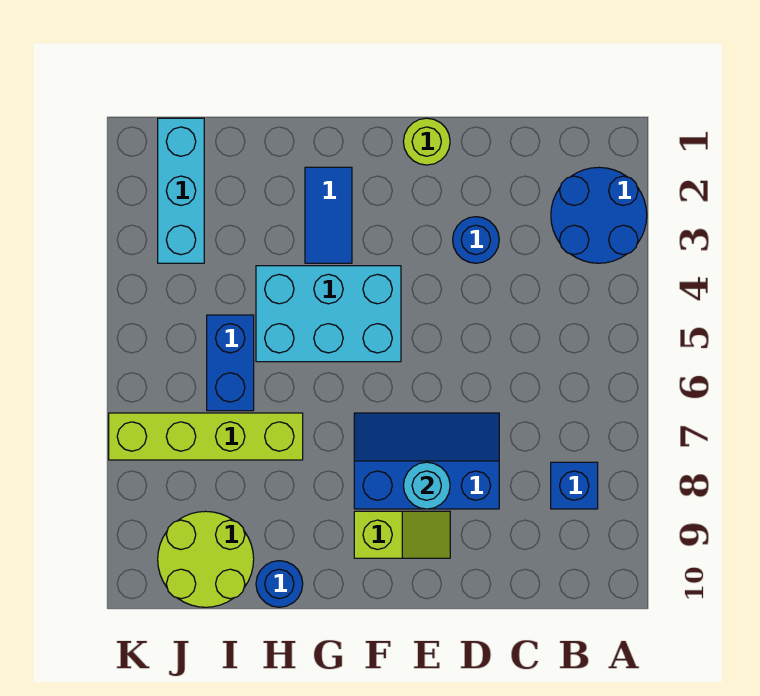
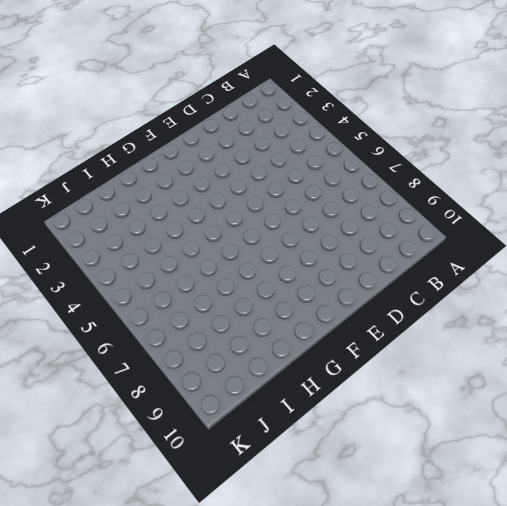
none -> blue 2x2 round brick [551,167,647,263]
none -> blue 1x1 brick [551,462,598,509]
none -> blue 1x1 round brick [453,217,499,263]

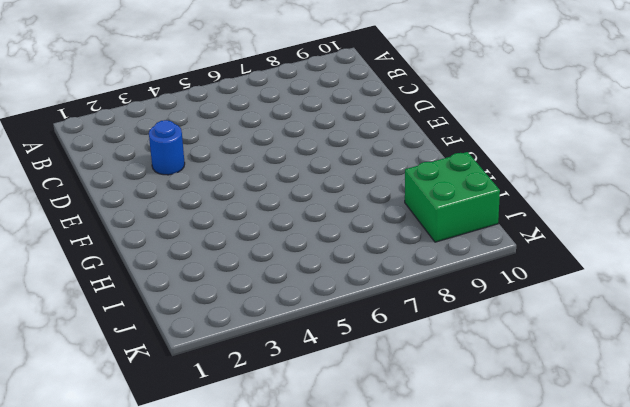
green 2x2 brick [405,152,500,242] -> lime 2x2 round brick [158,511,254,607]
none -> blue 2x2 round brick [551,167,647,263]
none -> blue 1x1 brick [551,462,598,509]
none -> blue 2x3 slope [354,413,499,509]

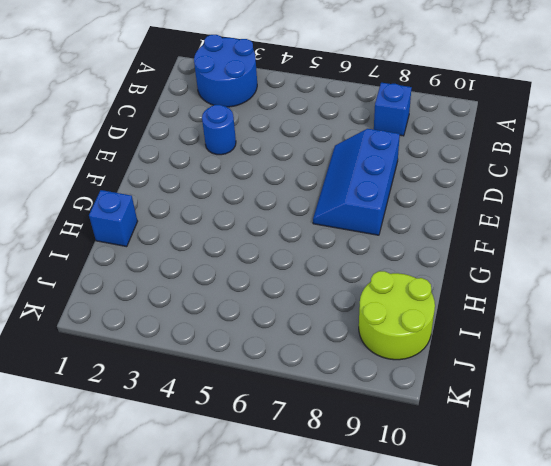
blue 1x1 brick [89,190,138,247] -> none
none -> lime 1x1 round brick [403,118,450,165]
none -> lime 1x2 slope [354,511,450,558]
none -> cyan 2x3 brick [256,266,401,362]

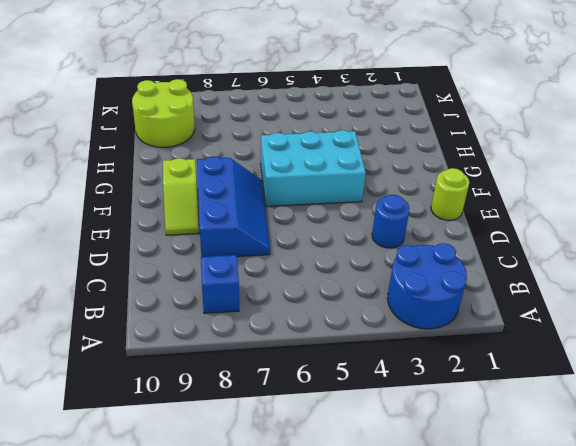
cyan 2x3 brick [261,130,366,206] -> cyan 2x3 brick turned to [256,266,401,362]
none -> blue 1x2 tile [305,167,352,263]
none -> lime 1x4 brick [109,413,303,460]
none -> blue 1x1 round brick [256,561,303,607]

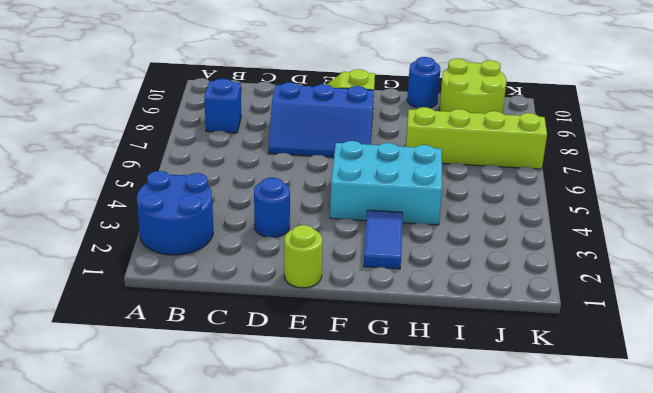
none -> blue 1x2 brick [207,315,254,411]
none -> cyan 1x3 brick [158,118,204,263]
none -> cyan 1x1 round brick [403,462,450,509]

